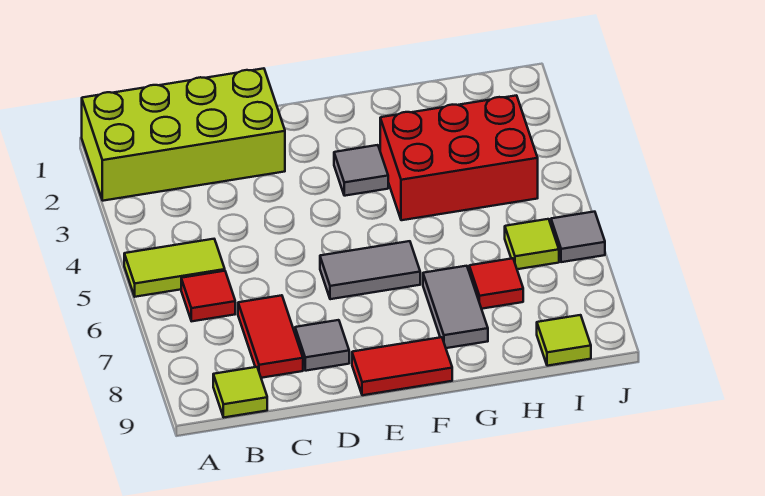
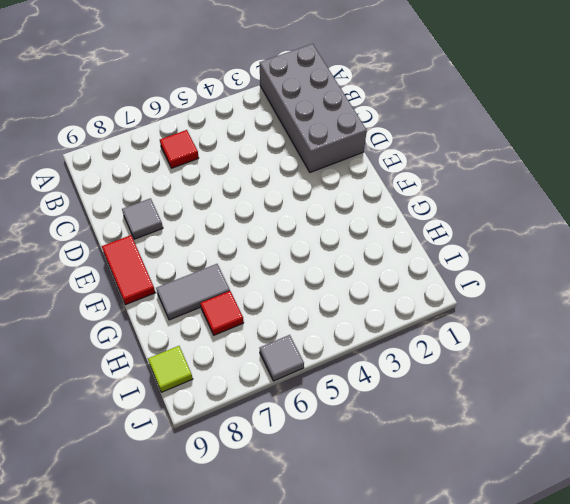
grey 2x4 brick [260,44,367,172] -> lime 2x4 brick [82,68,285,201]
none -> lime 1x2 tile [124,239,225,297]
none -> lime 1x1 tile [213,367,267,417]
none -> red 1x2 tile [238,295,303,378]

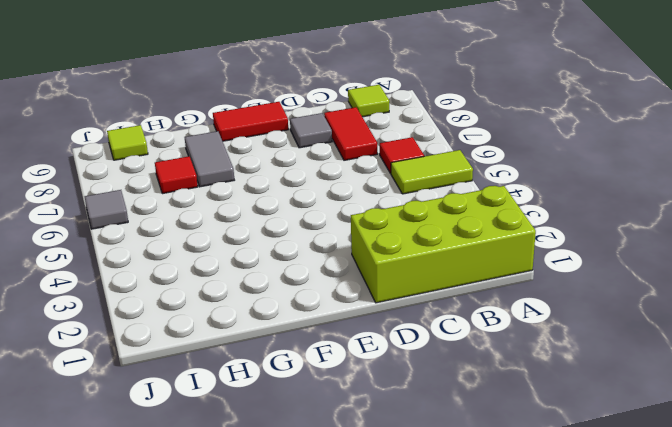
none -> grey 1x2 tile [320,241,420,299]
none -> grey 1x1 tile [334,145,388,196]
none -> red 2x3 brick [380,95,538,220]

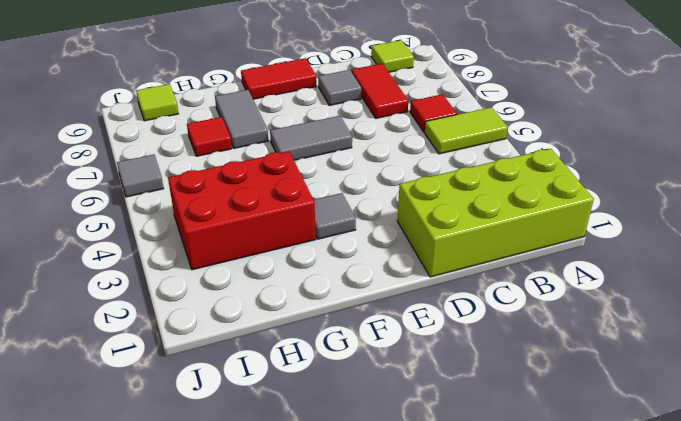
none -> lime 1x1 tile [505,219,559,269]

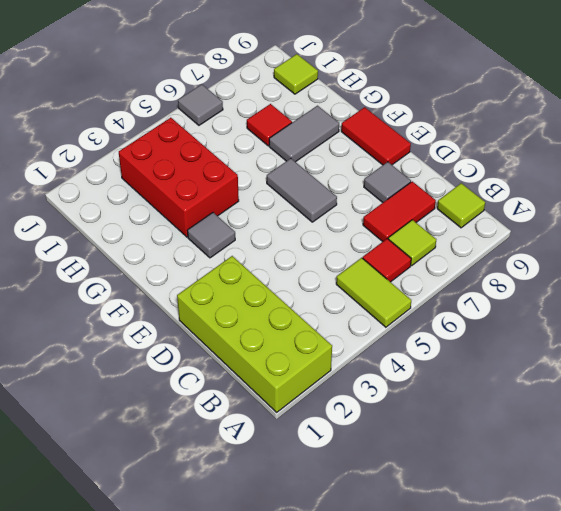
lime 1x1 tile [388,220,436,266] -> lime 1x1 tile moved to [505,219,559,269]

